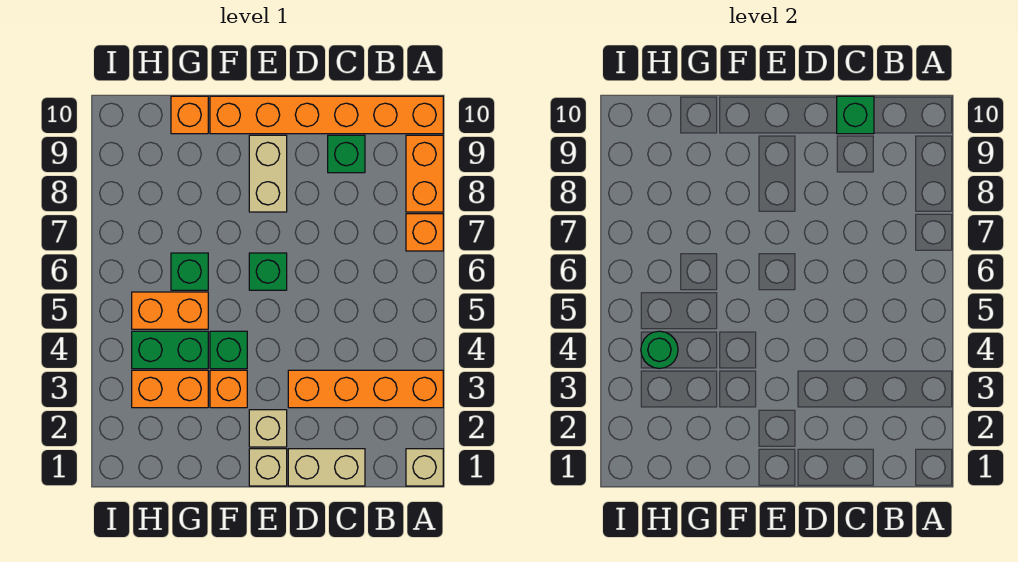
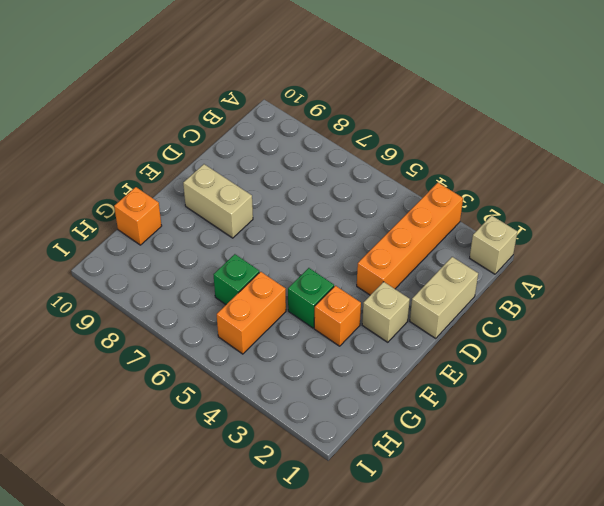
none -> orange 1x1 brick [406,214,443,251]
none -> orange 1x2 brick [406,135,443,212]
none -> orange 1x6 brick [210,96,443,134]

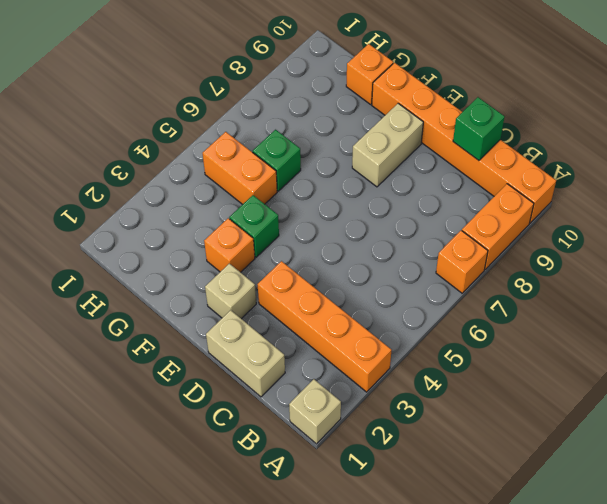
none -> green 1x1 brick [328,135,365,173]
none -> tan 1x1 brick [249,449,287,486]
none -> green 1x1 brick [249,253,287,290]

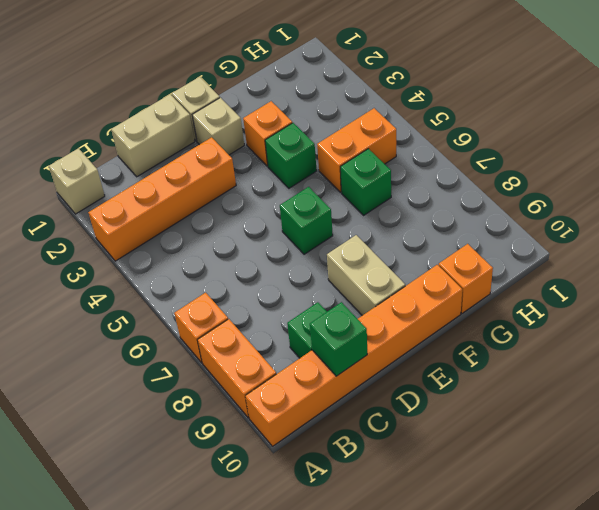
none -> orange 1x2 brick [132,370,208,408]
none -> green 1x2 brick [132,331,208,369]
none -> green 1x1 round brick [641,331,678,368]

